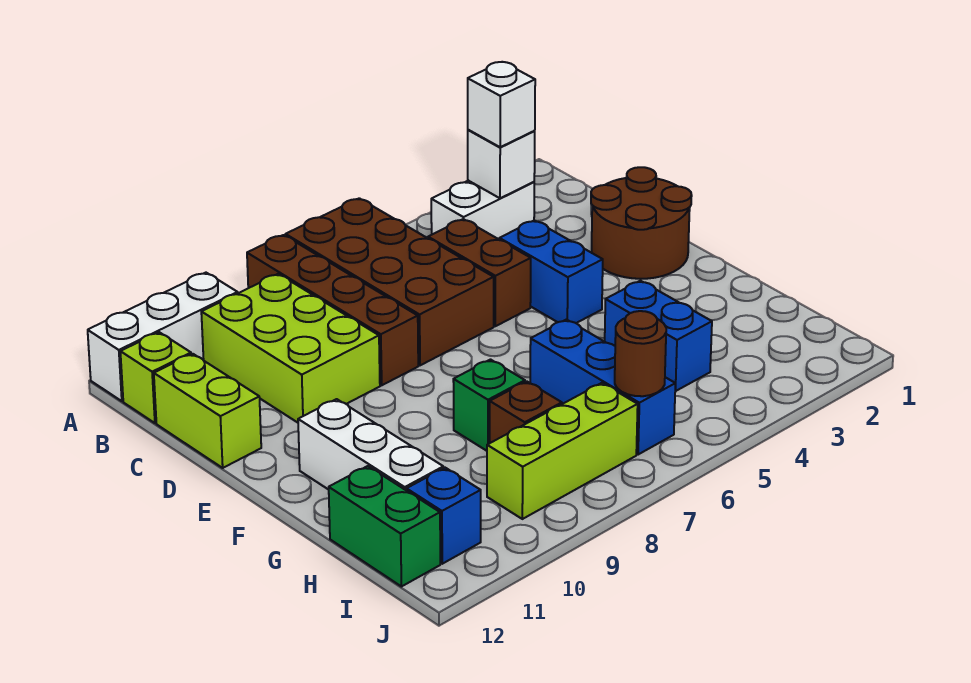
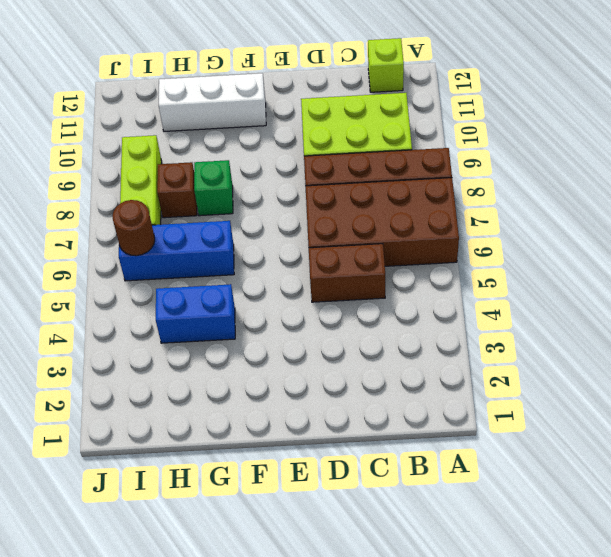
none -> white 1x3 brick [88,273,238,401]
none -> white 1x2 brick [431,181,534,239]
none -> lime 1x2 brick [154,354,261,468]

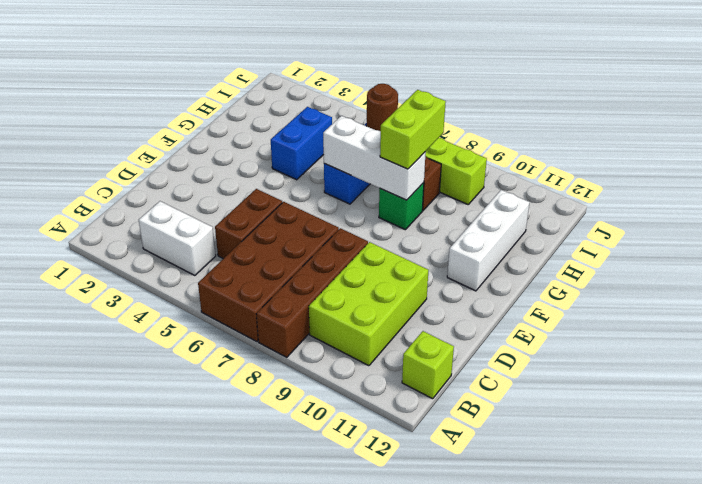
white 1x3 brick [323,116,426,200] -> white 1x3 brick moved to [88,273,238,401]
lime 1x2 brick [380,90,446,169] -> lime 1x2 brick moved to [154,354,261,468]
none -> brown 2x2 round brick [591,167,692,279]
none -> blue 1x2 brick [499,220,603,323]
none -> green 1x2 brick [329,466,440,587]

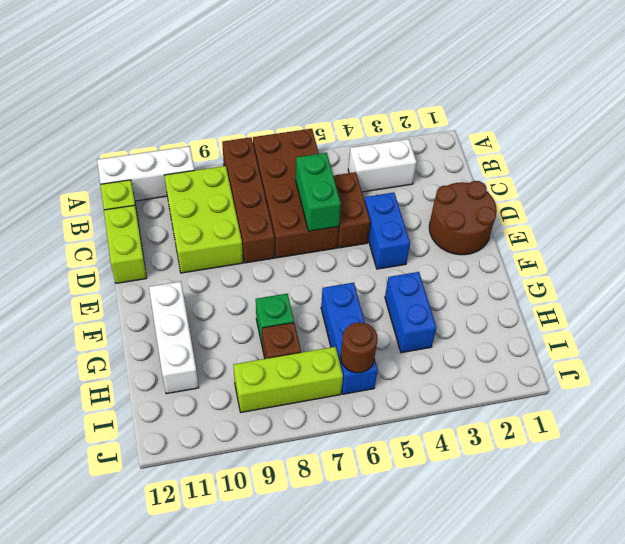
green 1x2 brick [296,153,341,231] -> green 1x2 brick moved to [329,466,440,587]
none -> blue 1x1 brick [407,468,481,564]
none -> white 1x1 brick [468,130,535,198]
none -> white 1x1 brick [468,62,535,147]

